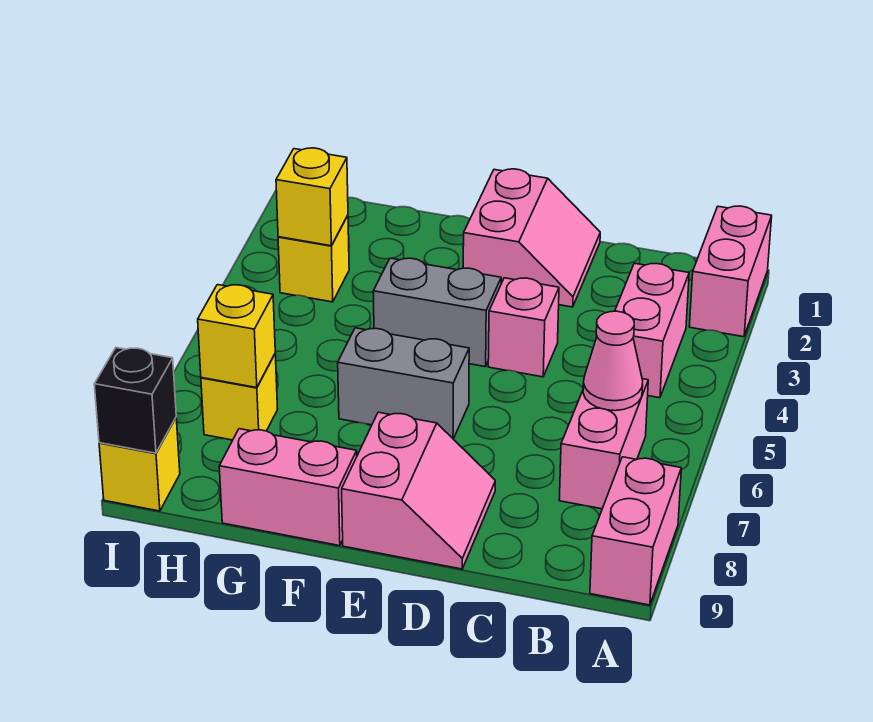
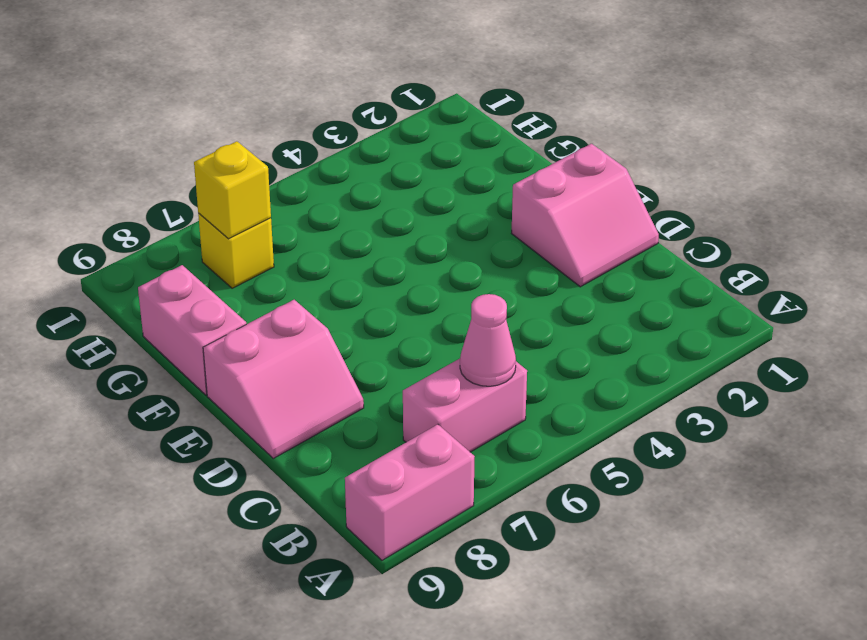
none -> pink 1x2 brick [689,206,772,337]
none -> pink 1x2 brick [615,263,689,398]
none -> pink 1x1 brick [488,278,559,377]

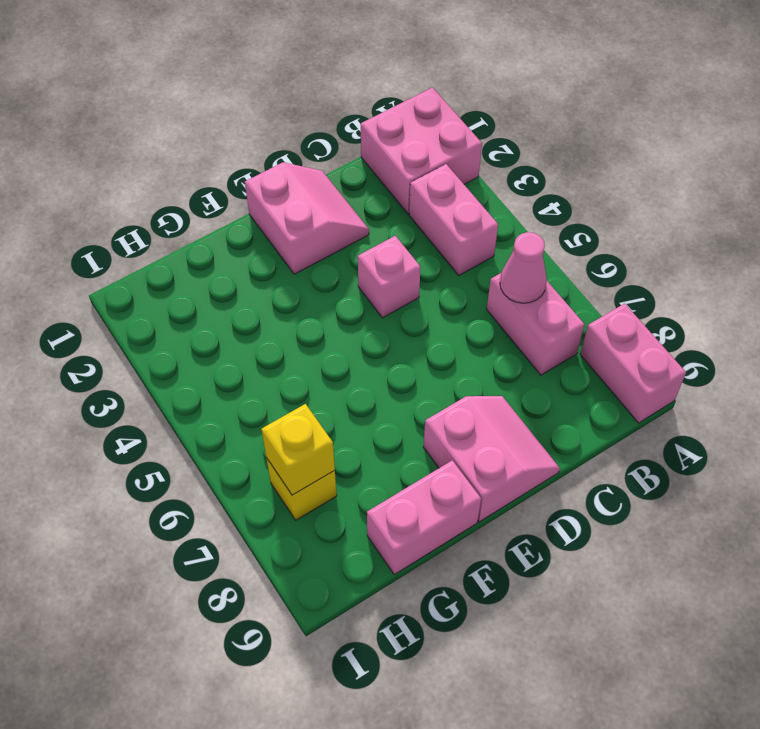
pink 2x2 brick [361,87,482,214] -> pink 1x2 brick [689,206,772,337]
none -> grey 1x2 brick [373,258,501,367]
none -> grey 1x2 brick [338,328,469,439]
none -> yellow 1x1 brick [278,216,349,302]

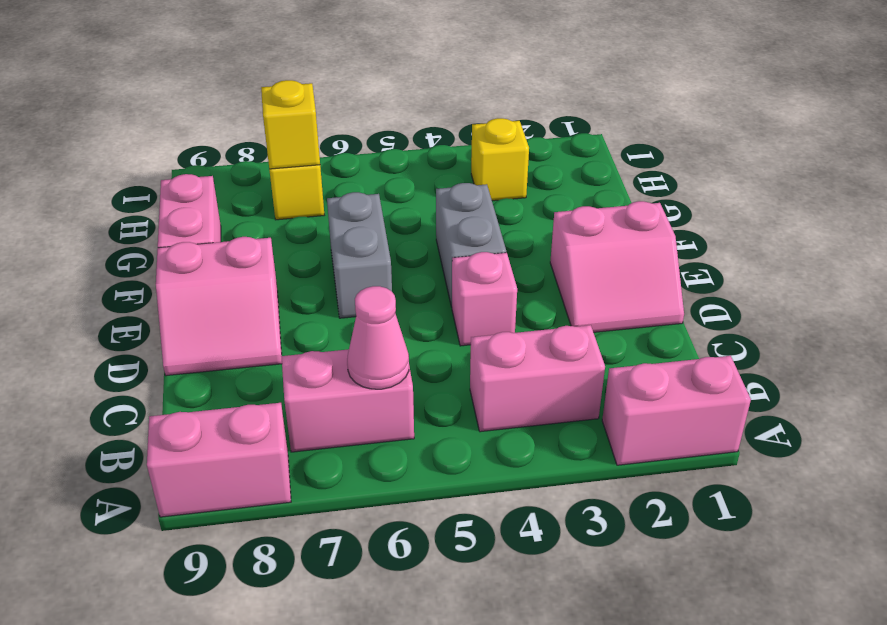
none -> yellow 1x1 brick [99,418,180,511]
none -> yellow 1x1 brick [276,148,348,246]
none -> black 1x1 brick [94,348,176,453]

